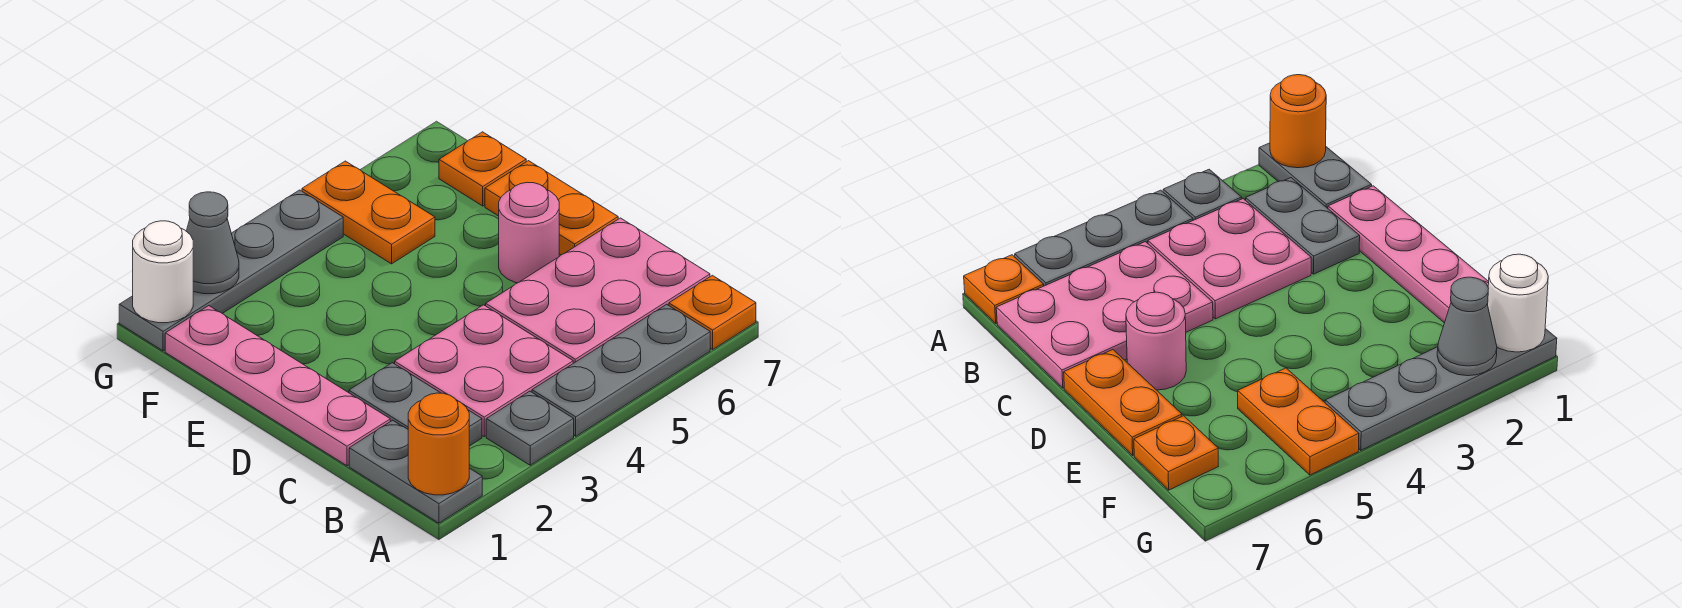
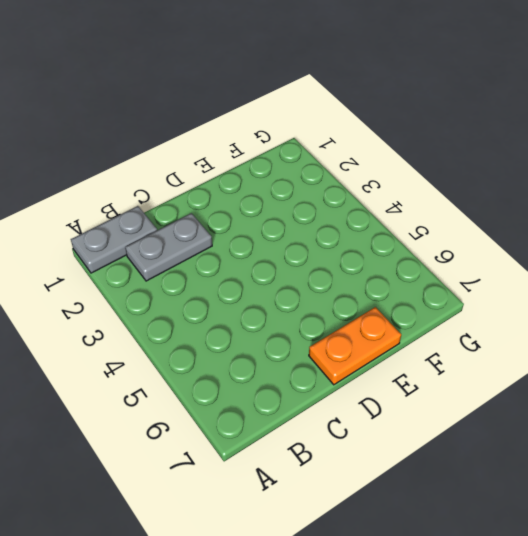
none -> grey 1x1 plate [486,391,574,465]
none -> grey 1x3 plate [532,304,710,436]
none -> orange 1x1 plate [669,275,756,349]

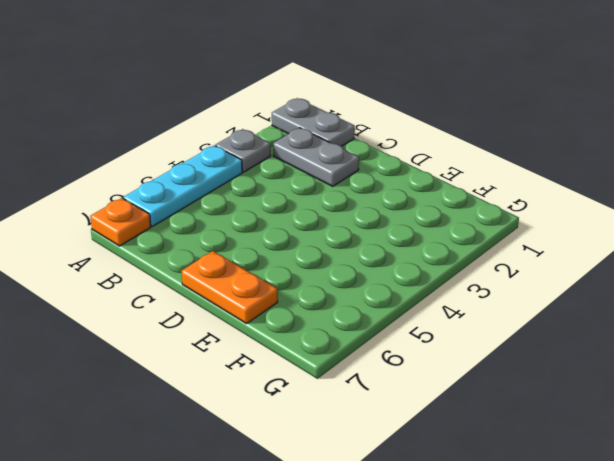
cyan 1x3 plate [123,146,242,226] -> grey 1x3 plate [532,304,710,436]
none -> pink 2x2 plate [395,305,573,436]
none -> pink 2x3 plate [486,218,710,363]
none -> pink 1x4 plate [165,306,390,466]

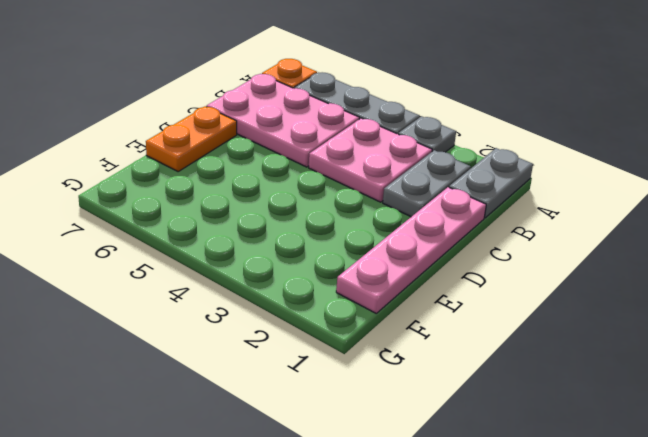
none -> pink 1x1 round brick [499,182,559,283]
none -> orange 1x2 plate [302,161,435,264]
none -> orange 1x1 plate [439,132,526,206]

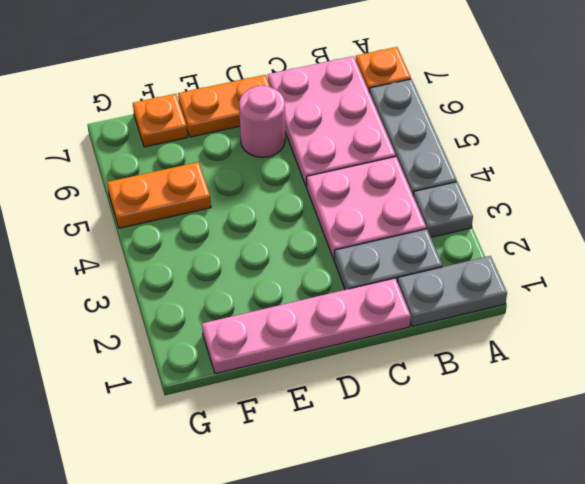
none -> grey 1x4 plate [119,190,343,351]
none -> orange 1x1 round brick [408,393,469,495]
none -> white 1x1 round brick [133,221,193,323]

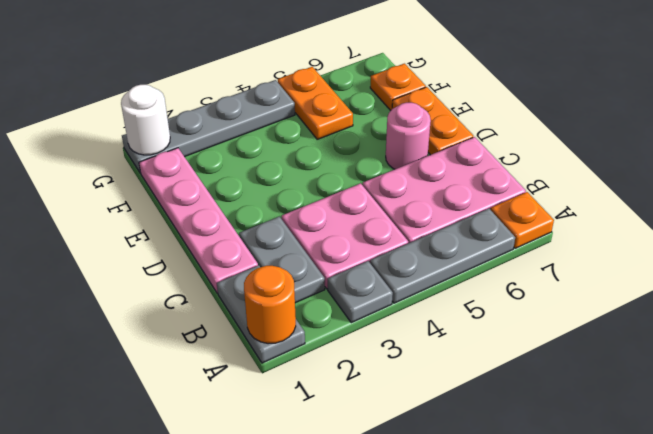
none -> grey 1x1 cone [186,192,239,294]

